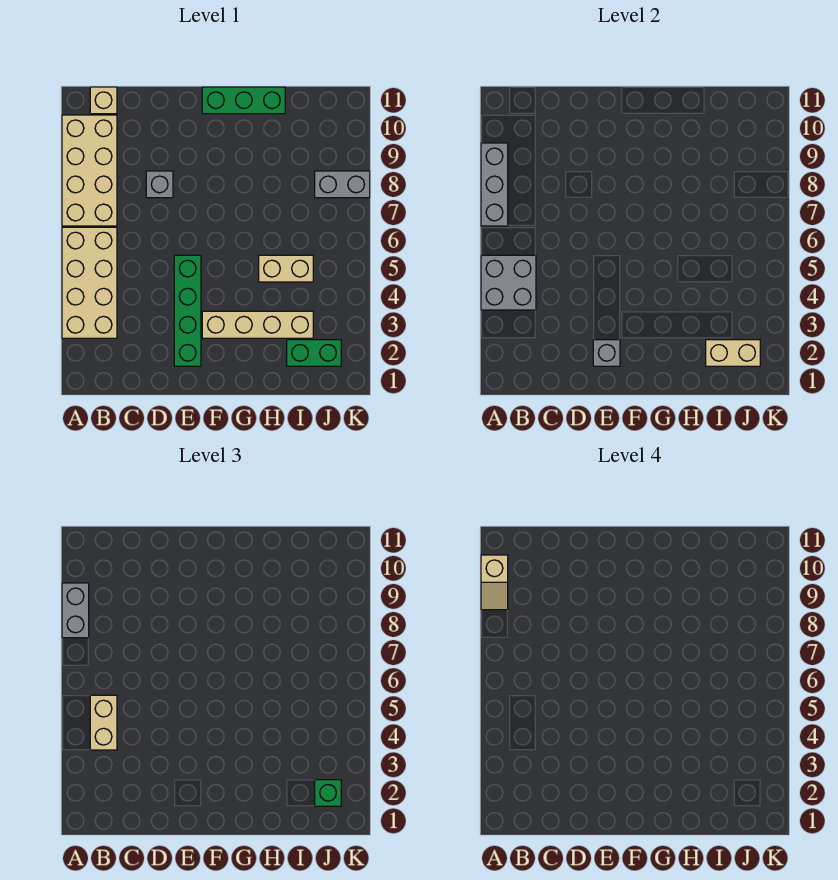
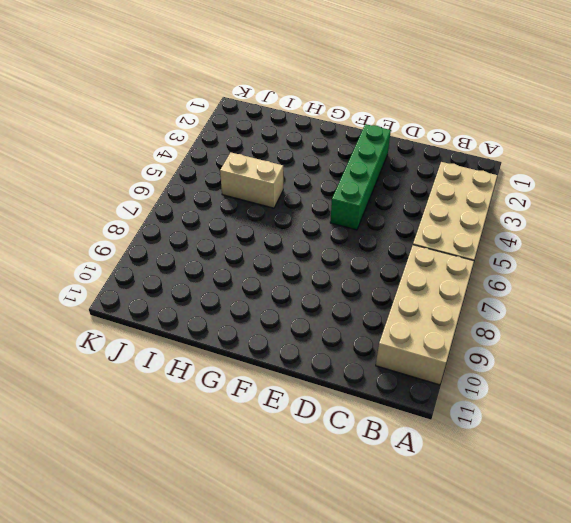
none -> tan 1x1 brick [90,87,117,114]
none -> grey 1x1 brick [146,171,173,198]
none -> tan 1x4 brick [202,311,313,338]

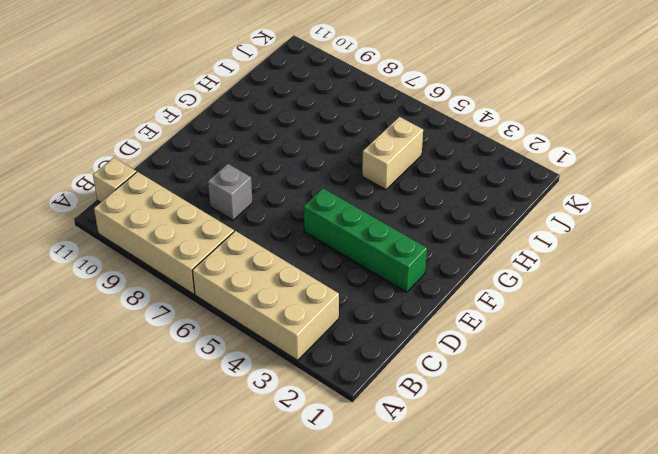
none -> tan 1x4 brick [202,311,313,338]
none -> green 1x3 brick [202,87,285,114]
none -> green 1x2 brick [287,340,341,366]

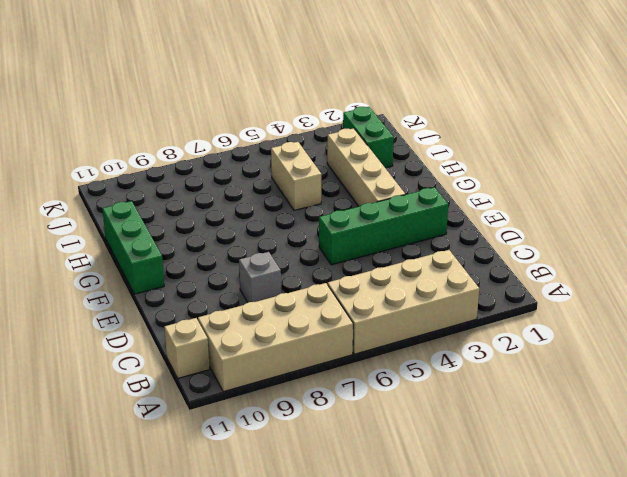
none -> grey 1x2 brick [315,171,370,198]
none -> grey 2x2 brick [481,255,536,310]
none -> grey 1x3 brick [481,143,508,226]

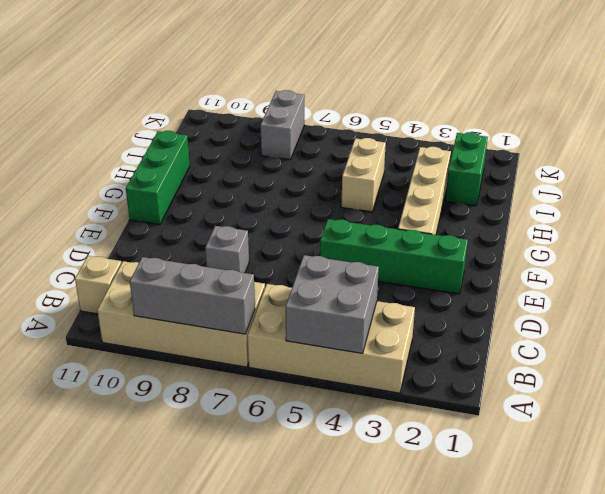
none -> grey 1x1 brick [593,340,620,366]
none -> tan 1x2 brick [706,340,760,366]
none -> grey 1x2 brick [62,583,89,638]

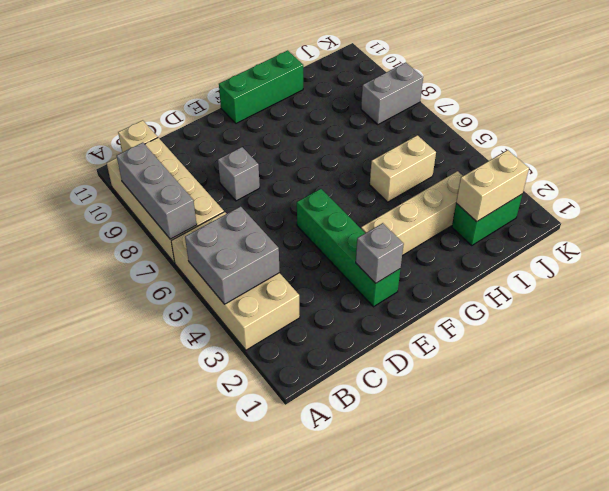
none -> grey 1x2 brick [62,583,89,638]
none -> tan 1x2 brick [90,695,117,750]
none -> green 1x1 brick [315,780,341,806]

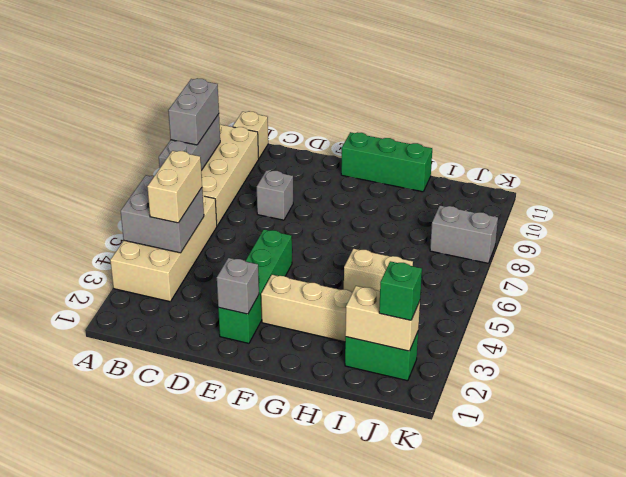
none -> tan 1x2 slope [481,555,508,610]

